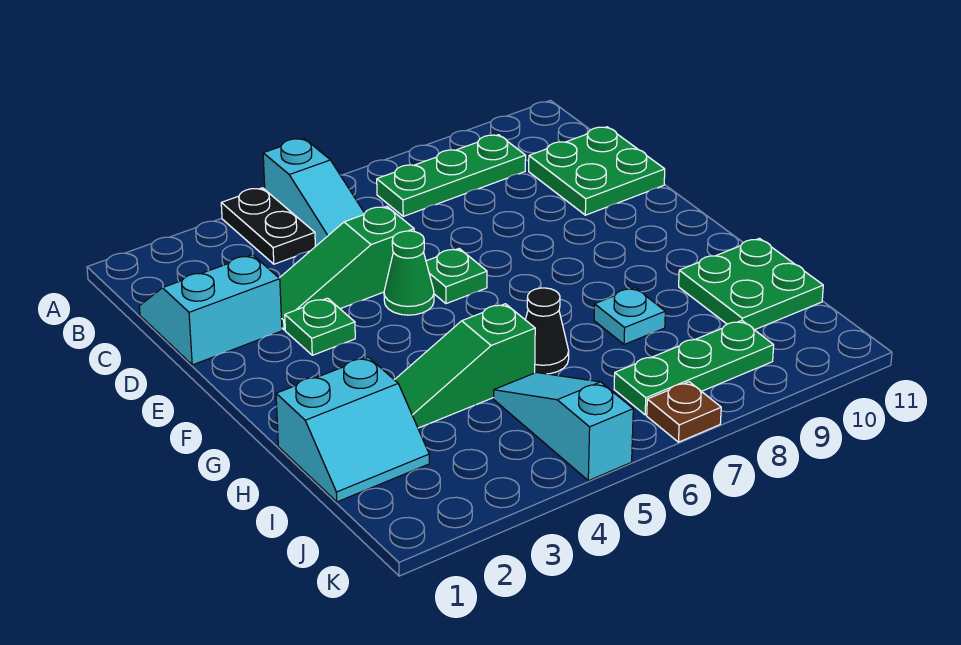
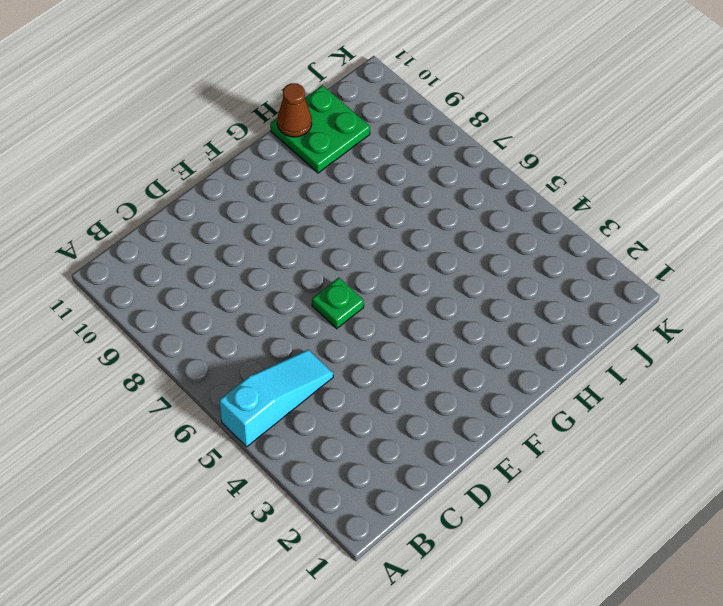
brown 1x1 cone [277,83,312,137] -> none
none -> black 1x2 plate [221,188,315,264]
none -> green 1x3 plate [377,135,526,216]
none -> cyan 2x2 slope [139,255,282,365]

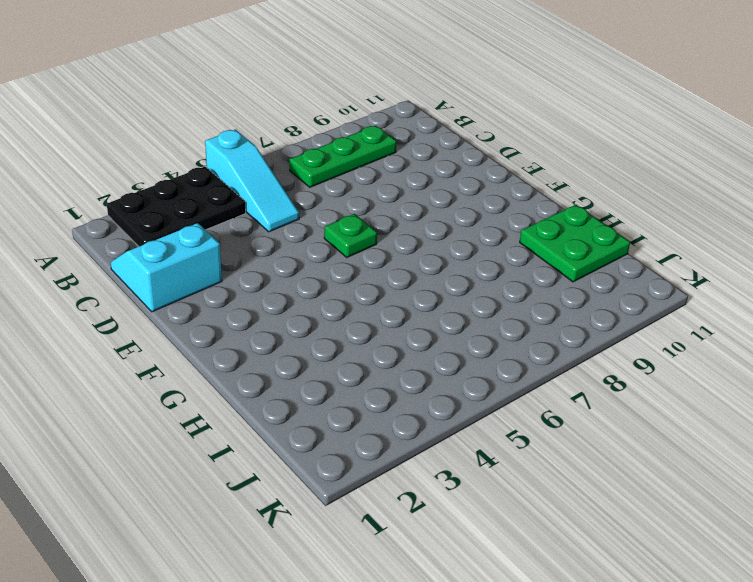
black 2x3 plate [107,167,246,246] -> black 1x2 plate [221,188,315,264]
none -> green 2x2 plate [529,127,665,215]
none -> green 1x3 slope [280,206,414,330]
none -> green 1x1 plate [285,298,355,355]

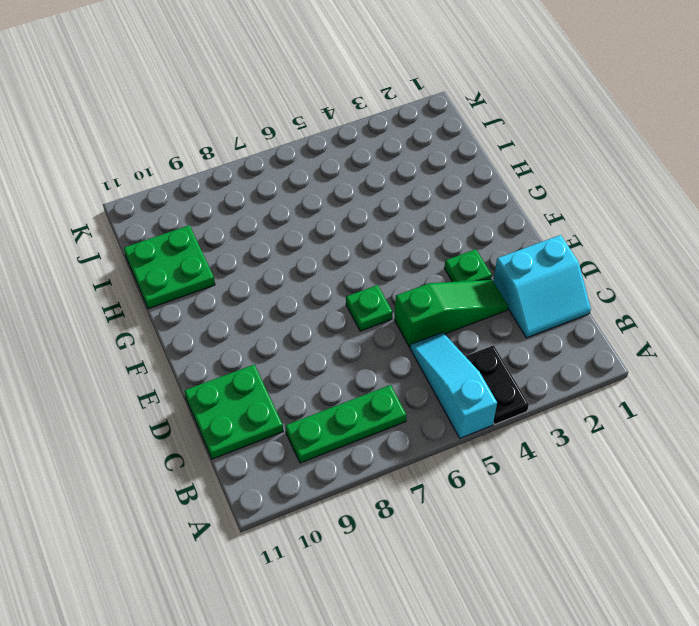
none -> green 1x1 cone [384,231,434,315]
none -> cyan 2x2 slope [276,357,429,502]
none -> green 1x3 slope [395,304,535,428]

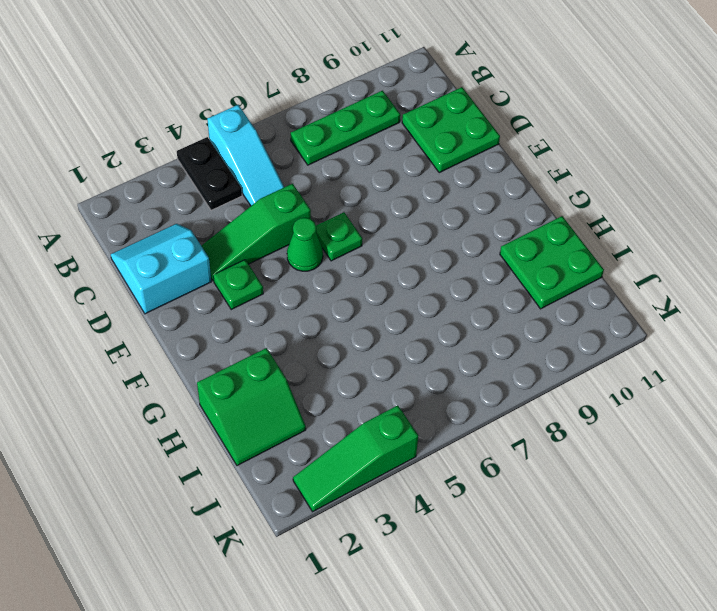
green 2x2 slope [197,348,306,466] -> cyan 2x2 slope [276,357,429,502]
green 1x3 slope [293,405,418,512] -> green 1x3 slope moved to [395,304,535,428]
none -> black 1x1 cone [525,288,569,374]
none -> cyan 1x1 plate [594,288,665,344]
none -> cyan 1x3 slope [494,373,633,481]

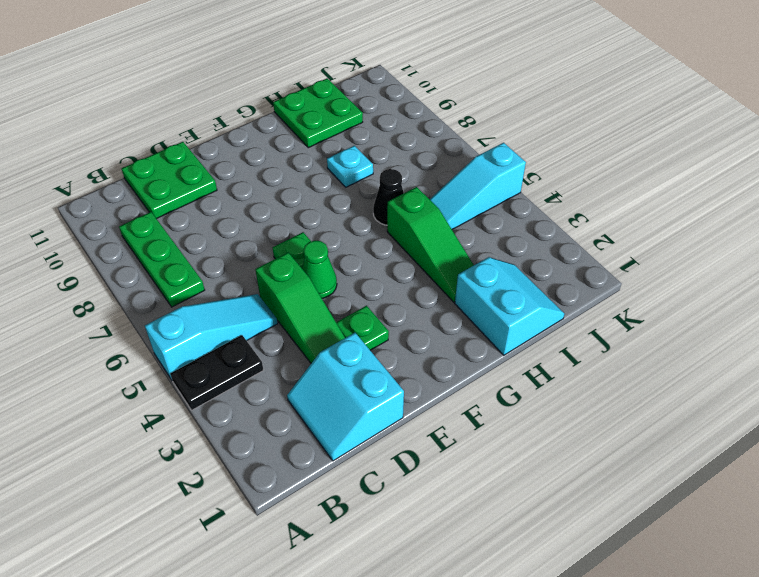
none -> green 1x3 plate [614,320,774,415]
none -> brown 1x1 plate [647,382,721,442]

